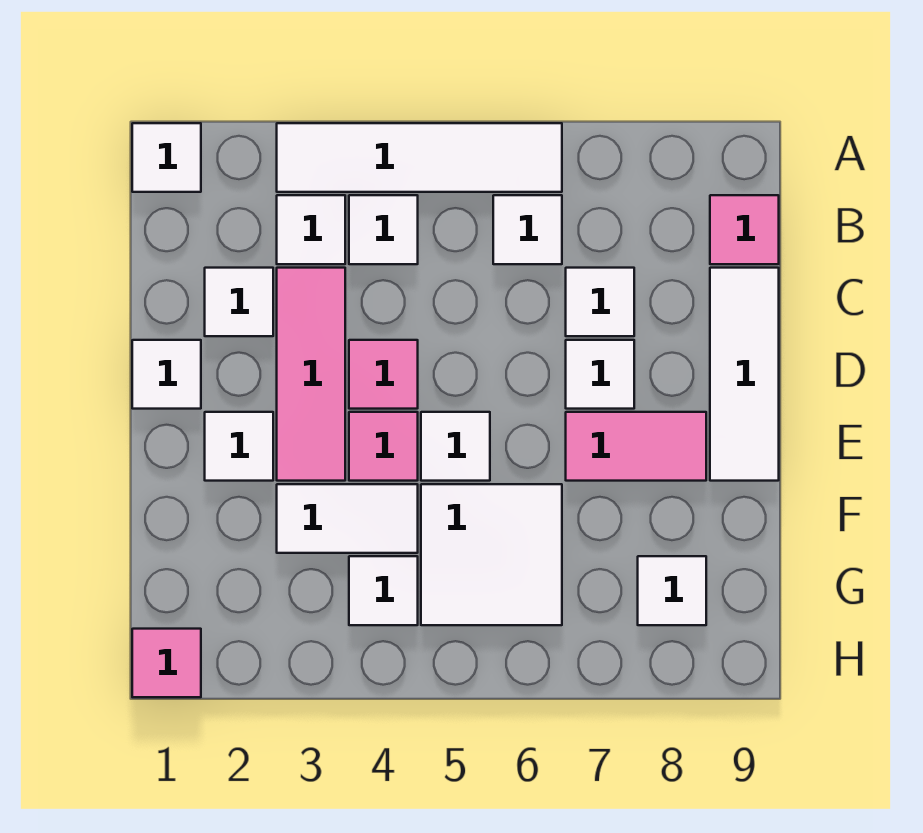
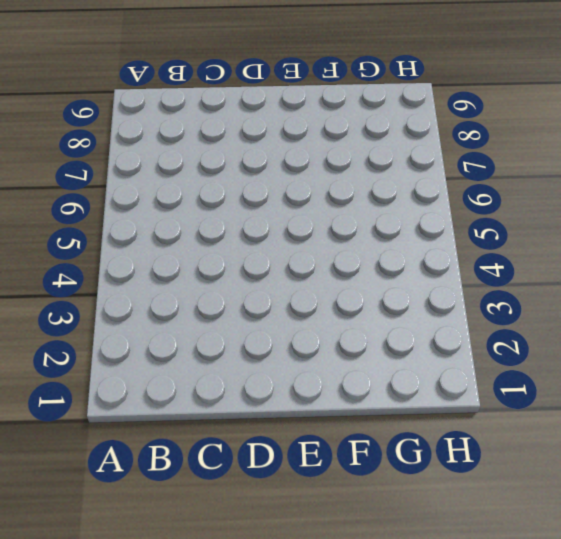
none -> white 1x1 tile [132,123,201,192]
none -> white 1x4 tile [277,123,562,192]
none -> white 1x1 tile [277,195,345,264]

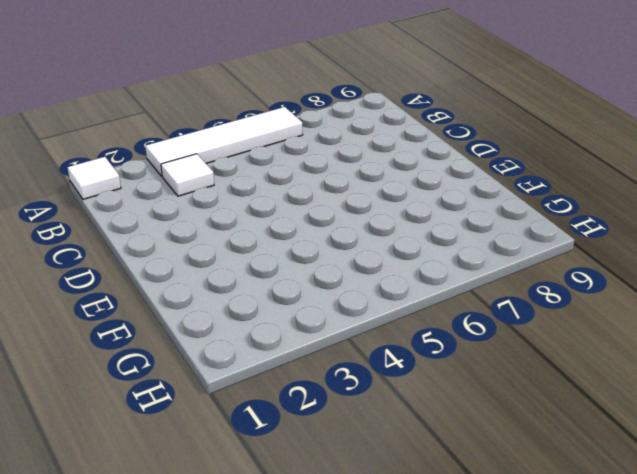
none -> white 1x1 tile [349,195,418,264]
none -> white 1x1 tile [493,195,562,264]
none -> pink 1x1 tile [710,195,779,264]

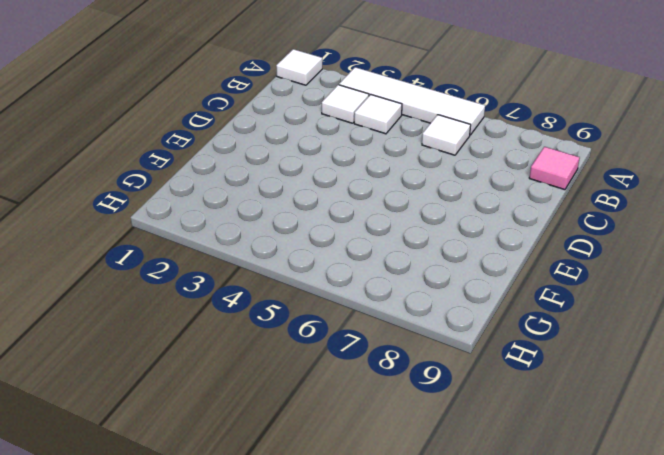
none -> white 1x1 tile [205,268,273,336]
none -> pink 1x3 tile [277,268,345,481]
none -> white 1x1 tile [566,268,634,336]

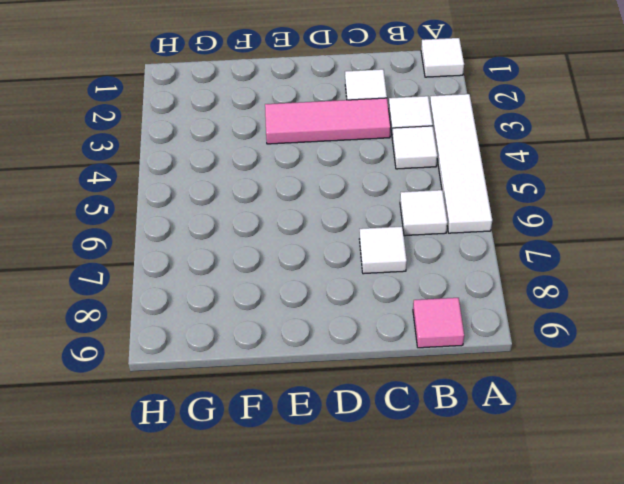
none -> white 1x3 tile [710,268,779,481]
none -> white 1x1 tile [132,340,201,409]
none -> pink 1x1 tile [349,340,418,409]

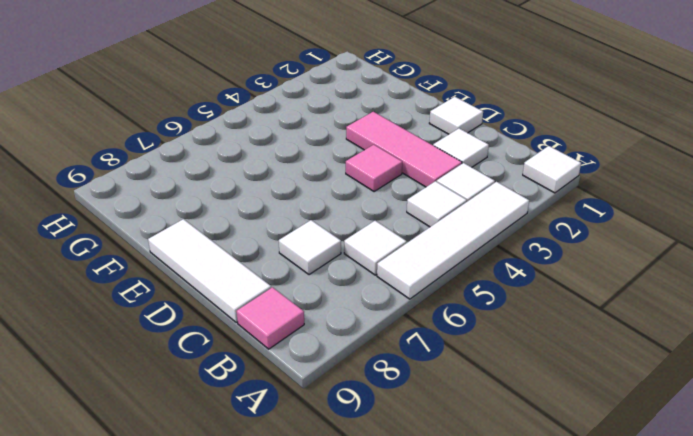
none -> white 1x1 tile [566,340,634,409]
none -> white 1x1 tile [205,412,273,481]
none -> pink 1x1 tile [349,412,418,481]

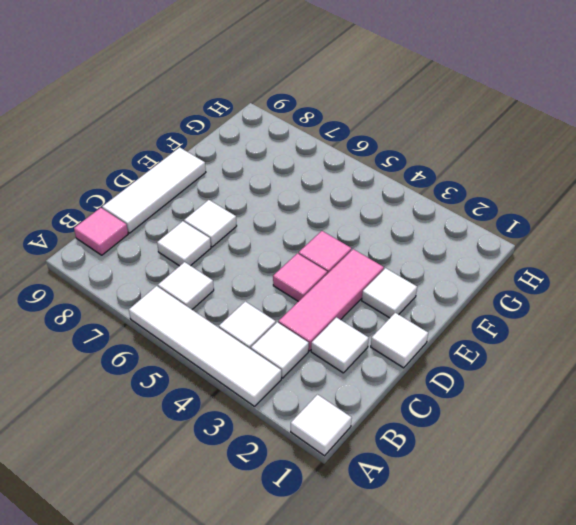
none -> white 1x1 tile [421,412,490,481]
none -> pink 1x2 tile [566,412,706,481]
none -> white 1x2 tile [277,484,418,553]

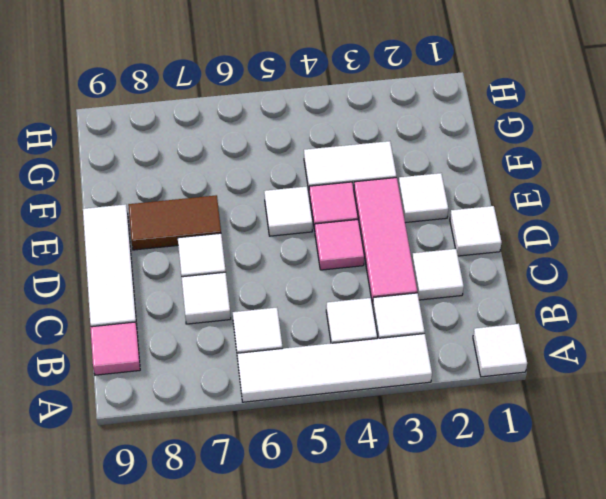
brown 1x2 tile [128,195,221,250] -> pink 1x2 tile [566,412,706,481]
none -> white 2x2 tile [421,484,562,625]
none -> white 1x1 tile [349,556,418,625]
none -> white 1x1 tile [638,556,706,625]

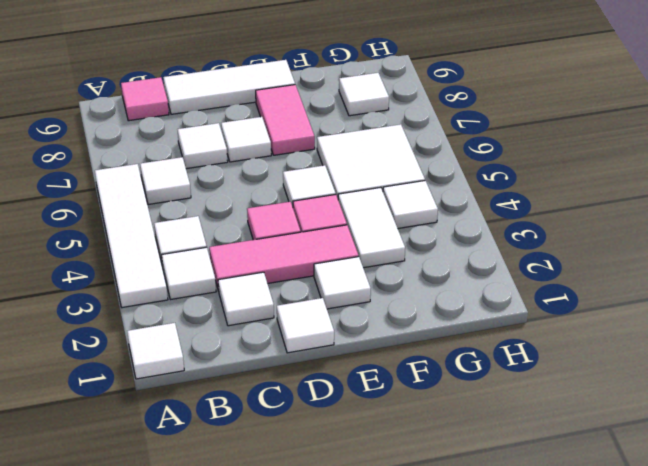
none -> pink 1x1 tile [132,629,201,697]

